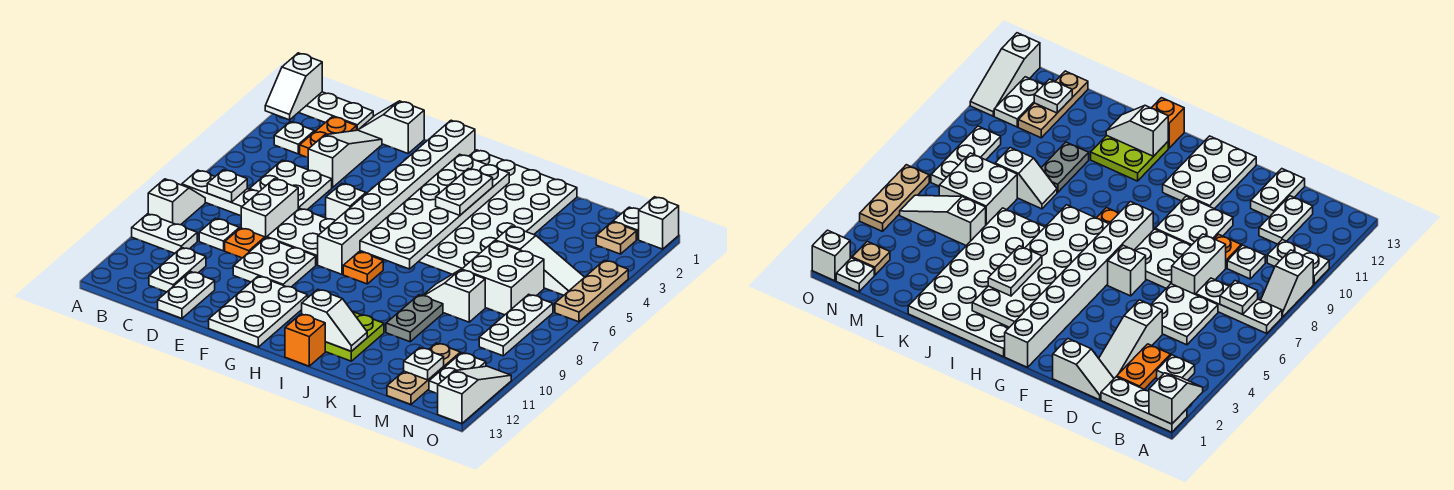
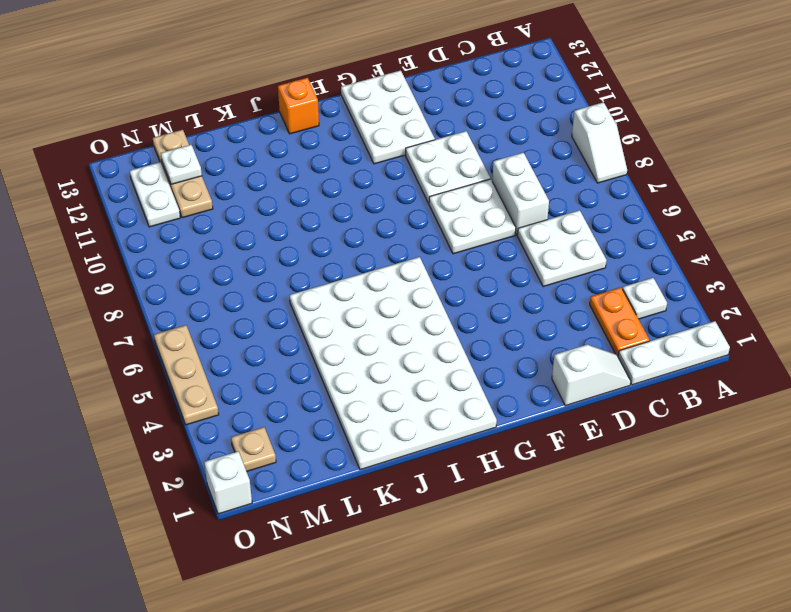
none -> white 1x3 plate [182,170,259,215]
none -> white 1x2 plate [132,214,197,253]
none -> white 1x1 plate [199,218,239,251]
none -> white 1x2 plate [149,248,206,292]

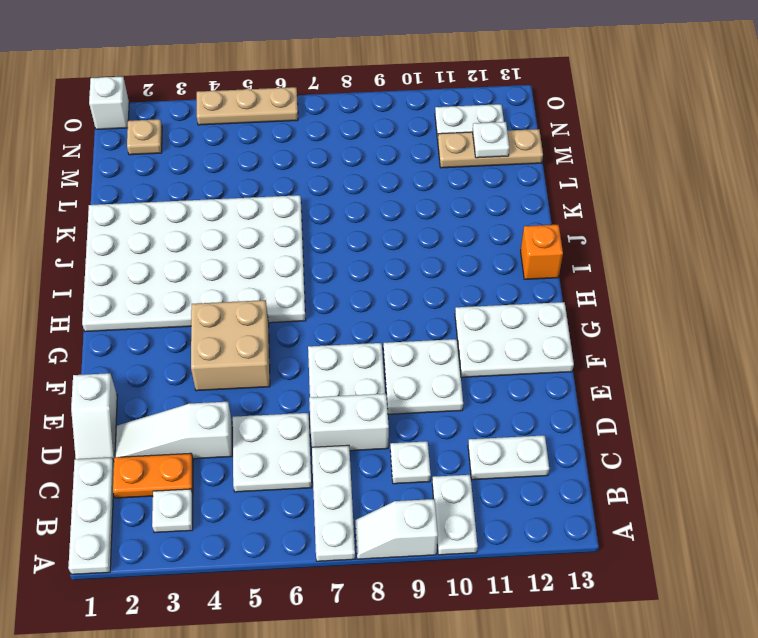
tan 2x2 brick [191,300,270,391] -> white 1x8 brick [318,120,475,274]
none -> orange 1x1 plate [225,228,265,258]
none -> white 1x2 plate [158,272,215,318]
none -> white 1x1 brick [326,184,366,220]
none -> orange 1x1 plate [343,252,383,284]

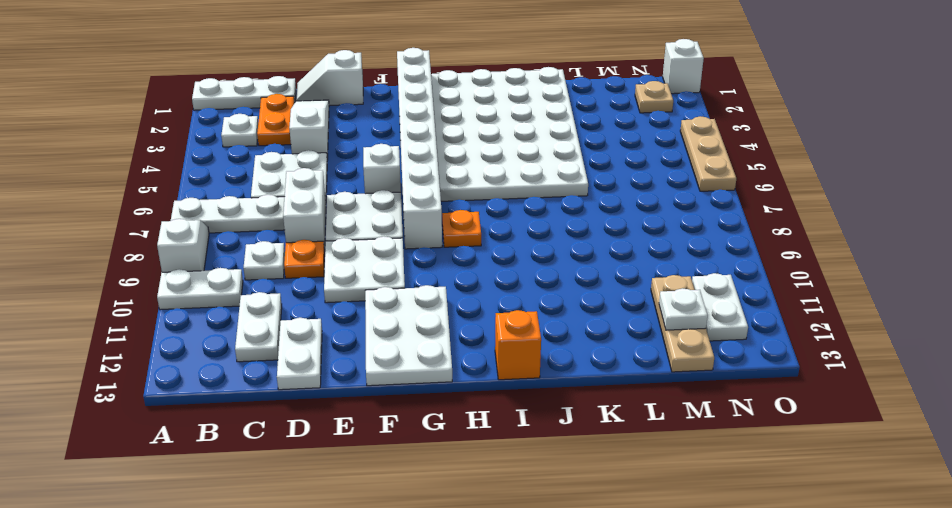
none -> lime 2x2 plate [325,311,384,361]
none -> white 1x2 slope [423,270,485,322]
none -> grey 1x2 plate [386,295,443,342]
none -> white 1x3 slope [495,226,584,295]

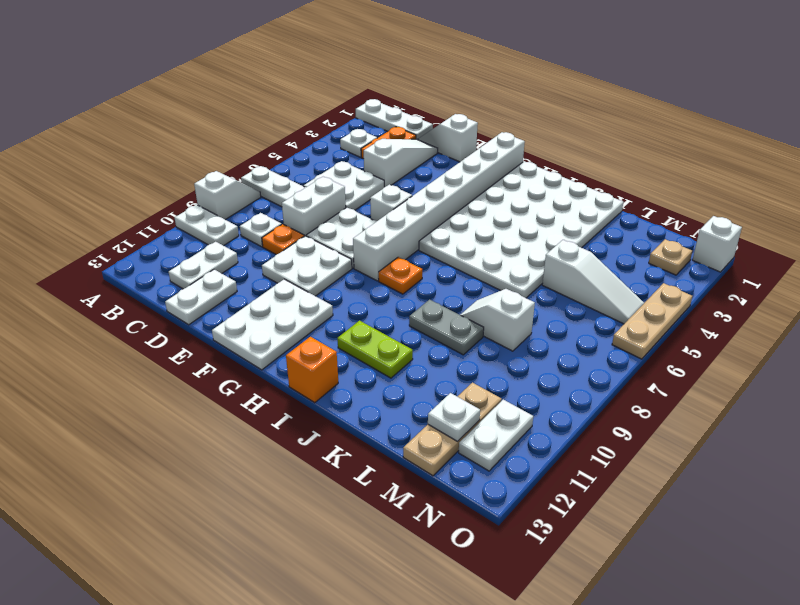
lime 1x2 plate [337,321,413,378] -> lime 2x2 plate [325,311,384,361]
grey 1x2 plate [409,299,484,355] -> grey 1x2 plate turned to [386,295,443,342]
none -> white 2x2 brick [462,241,544,315]
none -> white 1x1 plate [613,207,639,239]
none -> white 1x3 plate [479,294,553,356]
none -> white 1x3 slope [438,366,511,424]

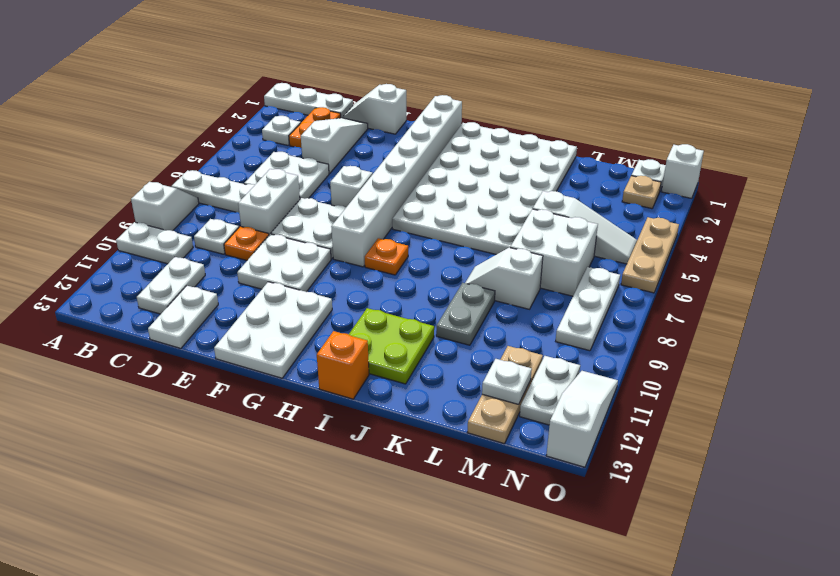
none -> white 1x2 slope [265,53,322,120]
none -> white 1x1 plate [207,170,247,202]
none -> white 2x6 plate [360,154,509,269]
none -> white 1x2 slope [302,289,367,351]

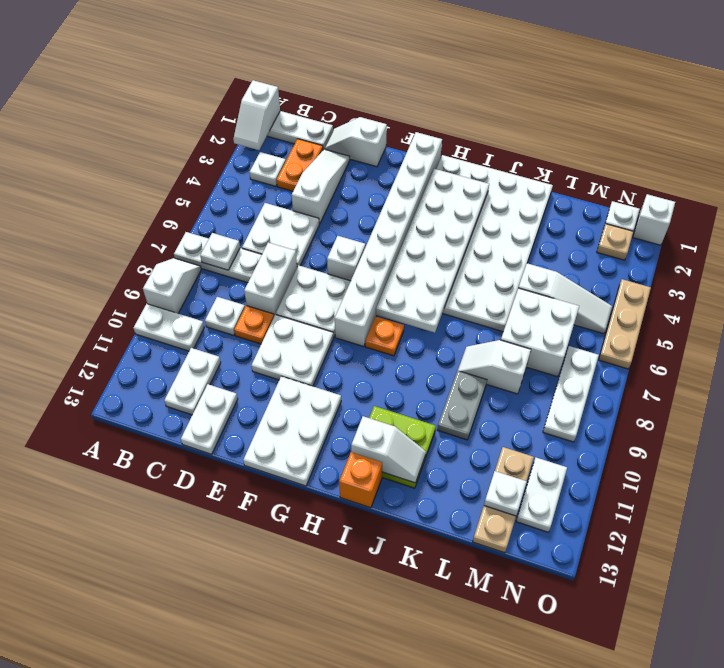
none -> white 1x3 slope [438,366,511,424]
none -> white 1x2 plate [436,169,493,215]

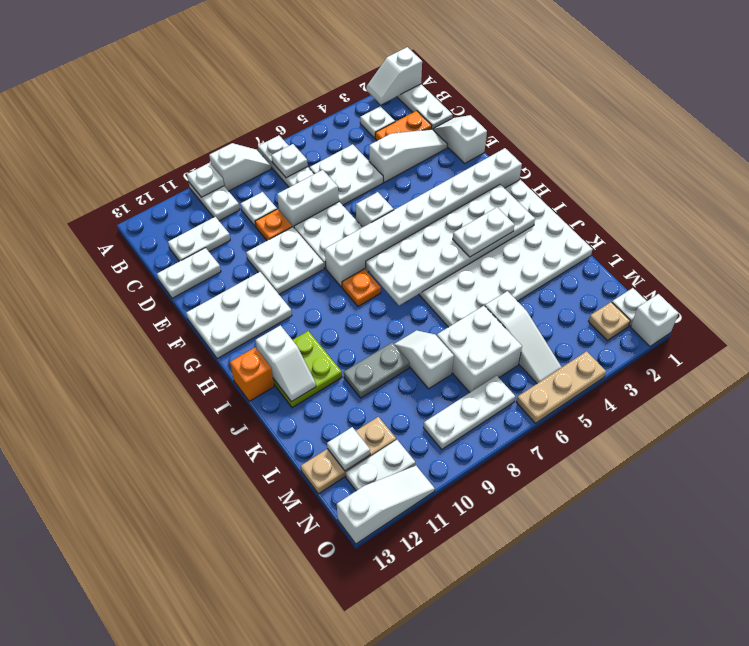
white 1x1 plate [187,163,224,197] -> none

